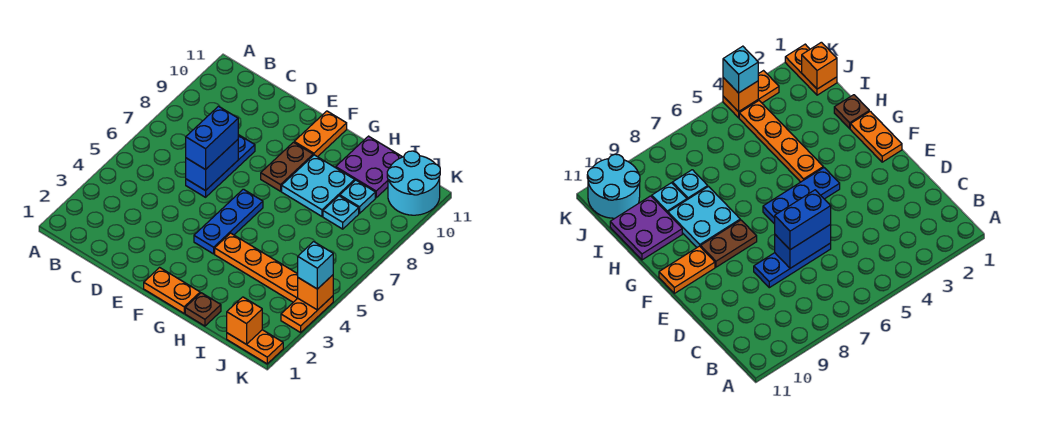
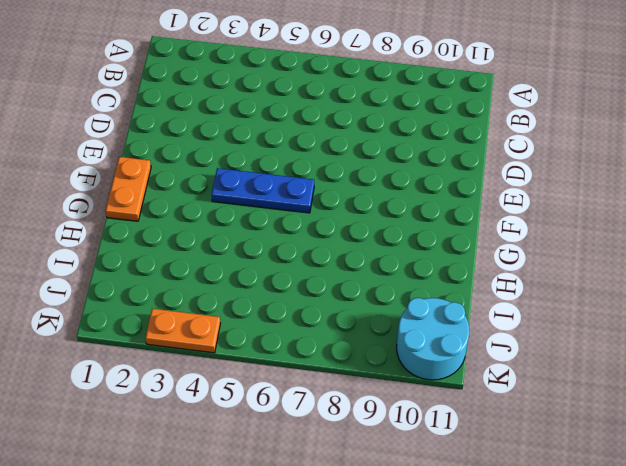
none -> blue 1x3 plate [186,135,255,197]
none -> brown 1x2 plate [261,142,313,191]
none -> orange 1x2 plate [294,111,347,157]

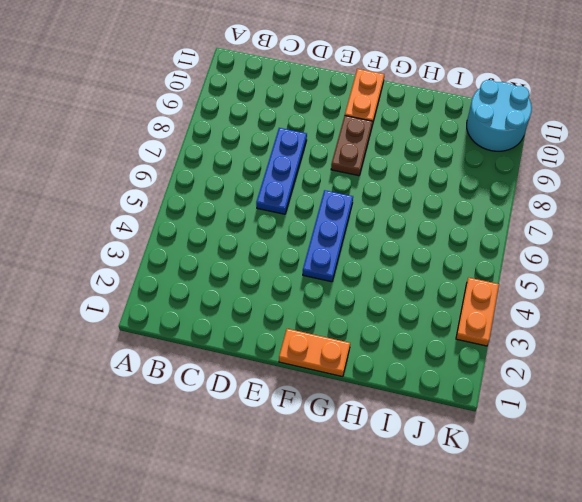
none -> orange 1x4 plate [215,233,298,302]
none -> cyan 2x2 plate [282,155,355,216]
none -> brown 1x1 plate [185,293,221,326]

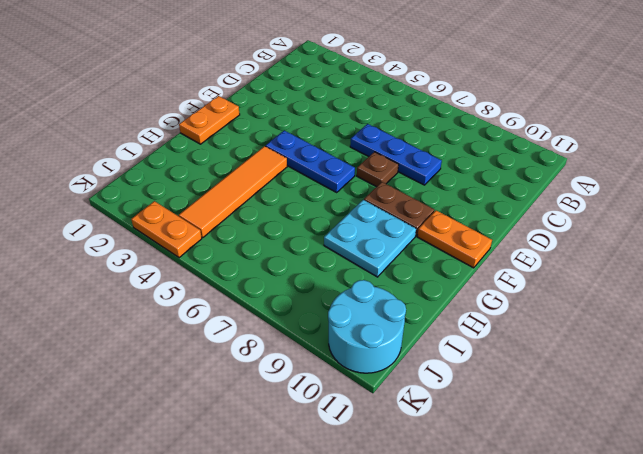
brown 1x1 plate [357,152,399,187] -> brown 1x1 plate moved to [185,293,221,326]
orange 1x4 tile [179,146,287,238] -> orange 1x4 plate [215,233,298,302]
none -> purple 2x2 plate [336,136,402,198]
none -> cyan 1x1 plate [323,196,359,229]
none -> cyan 1x1 plate [340,180,375,213]

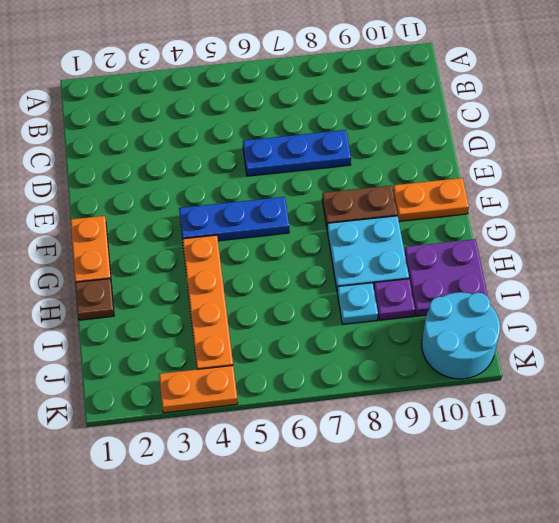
purple 1x1 plate [374,279,415,320] -> cyan 1x1 plate [340,180,375,213]
none -> orange 1x2 plate [227,330,283,364]
none -> blue 1x2 brick [186,140,238,191]
none -> orange 1x1 brick [227,297,262,344]

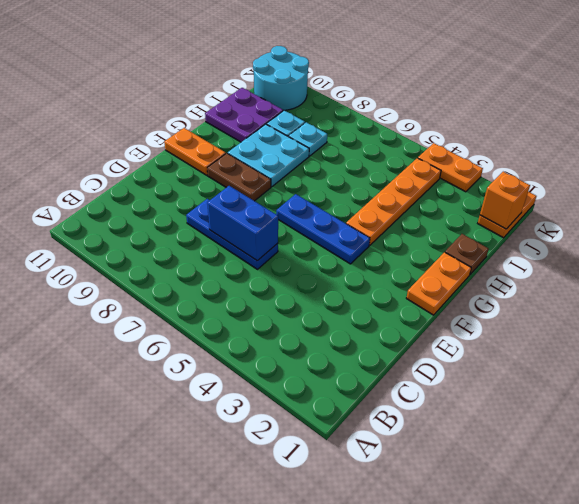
none -> orange 1x1 brick [298,275,333,310]
none -> blue 1x2 brick [186,106,238,170]
none -> cyan 1x1 brick [298,242,333,289]

